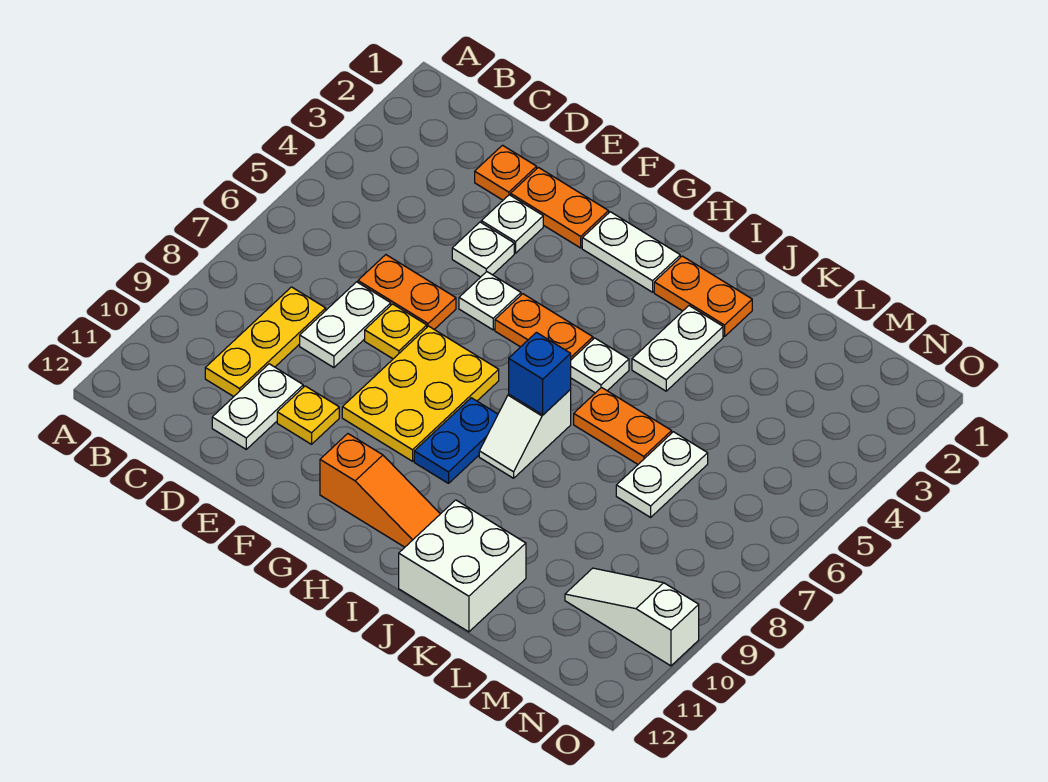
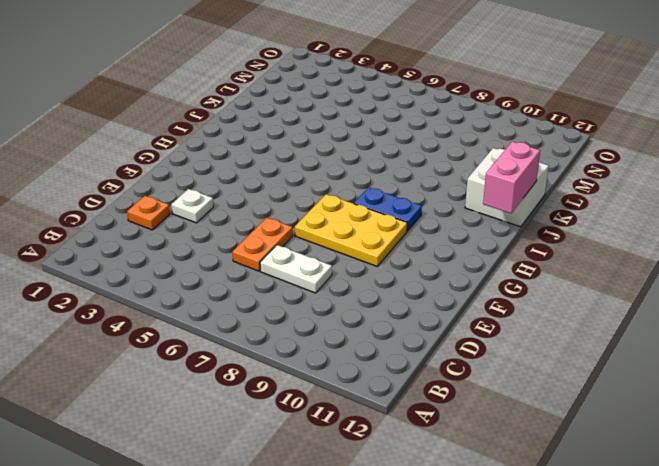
pink 1x2 brick [483,142,540,213] -> none
none -> yellow 1x3 plate [205,287,326,397]
none -> white 1x2 plate [212,364,303,449]
none -> orange 1x2 plate [511,167,609,248]

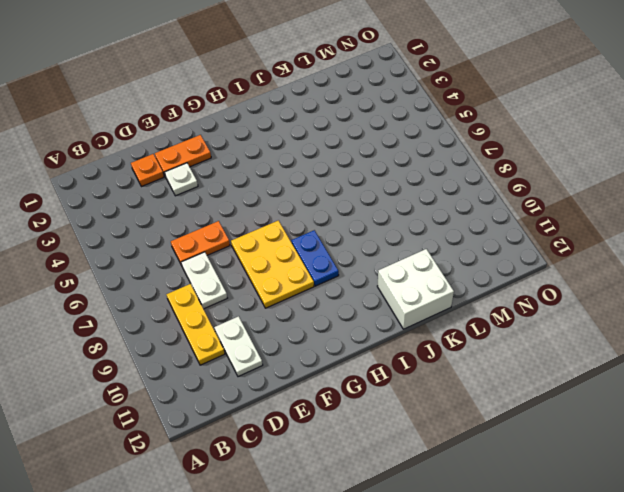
none -> white 1x1 plate [452,222,514,277]
none -> yellow 1x1 plate [365,304,427,359]
none -> yellow 1x1 plate [277,386,339,444]

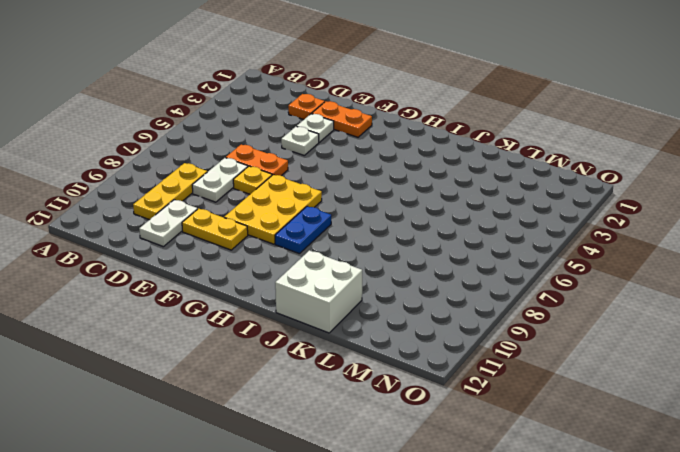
yellow 1x2 plate [182,209,248,250] -> yellow 1x1 plate [277,386,339,444]
none -> white 1x1 plate [459,272,521,330]
none -> white 1x2 plate [582,212,680,292]
none -> orange 1x2 plate [495,294,593,360]

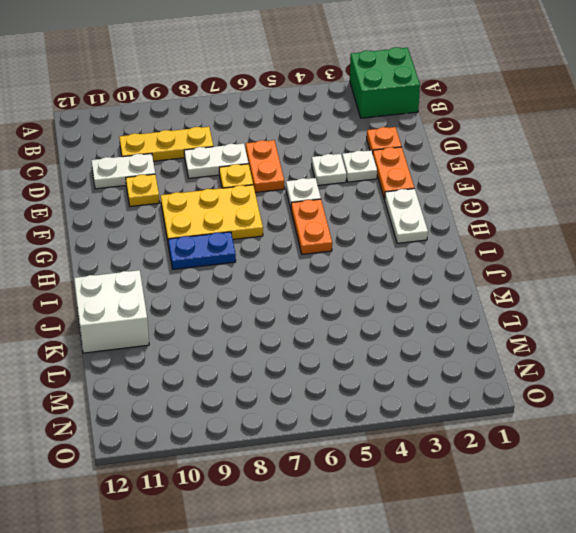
green 2x2 brick [350,47,420,118] -> none
none -> orange 1x3 slope [320,434,440,547]
none -> orange 1x2 plate [654,256,752,337]
none -> white 1x1 plate [571,338,629,393]

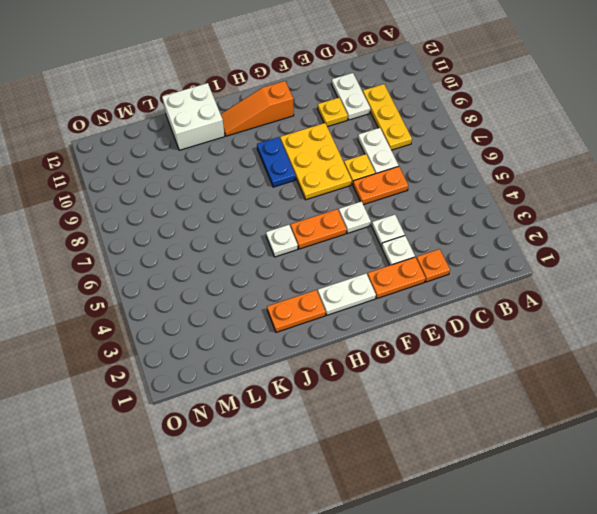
none -> white 1x2 slope [479,390,571,478]
none -> white 1x2 plate [632,306,723,391]
none -> orange 1x2 plate [574,388,672,464]

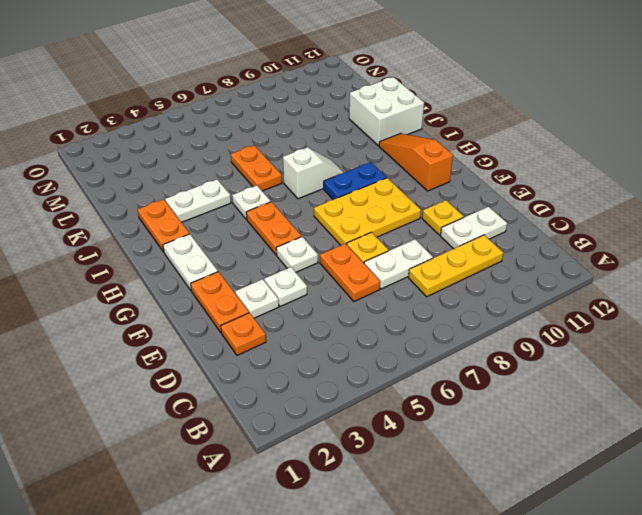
none -> white 1x2 plate [616,432,708,517]
none -> white 1x3 slope [565,568,699,666]
none -> blue 1x1 brick [509,332,571,415]

